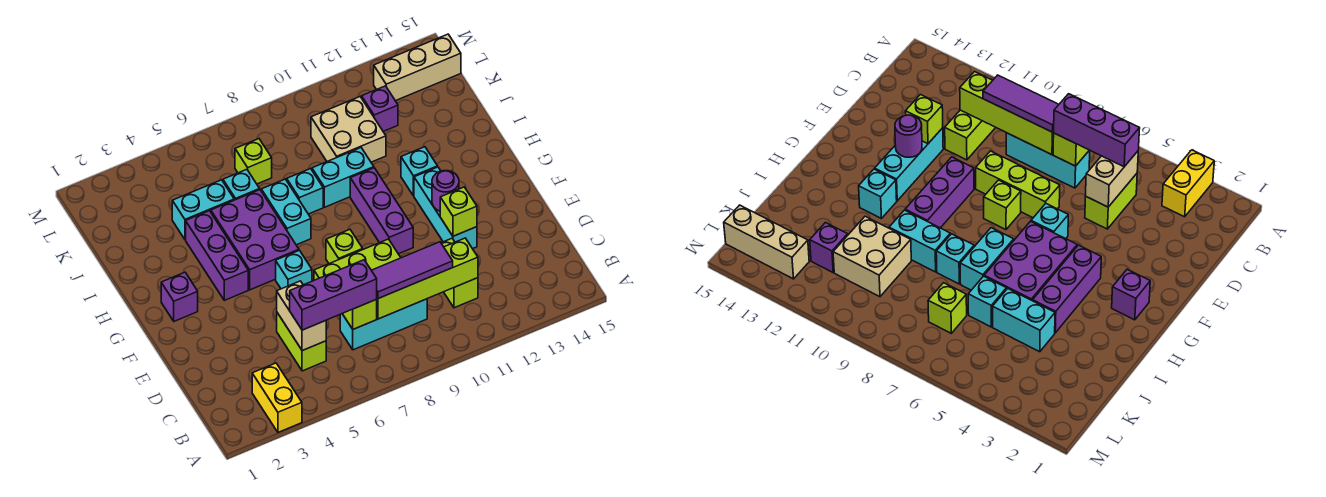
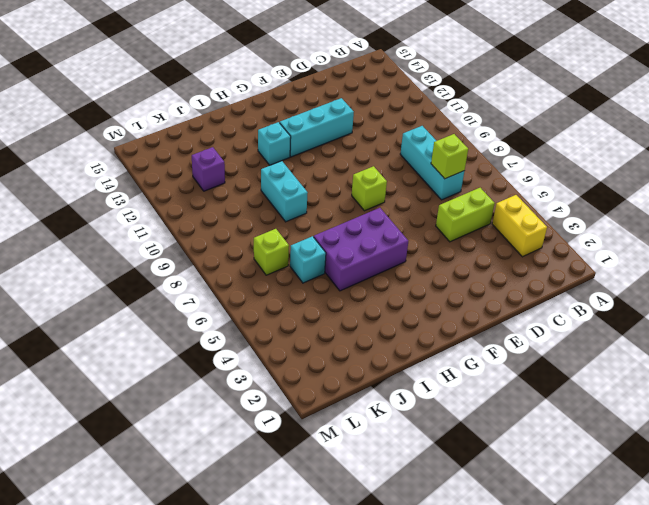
yellow 1x2 brick [492,195,547,257] -> yellow 1x2 brick turned to [252,363,302,432]
none -> lime 1x2 brick [441,238,478,308]
none -> lime 1x3 brick [314,239,401,280]
none -> cyan 1x1 brick [276,250,312,289]

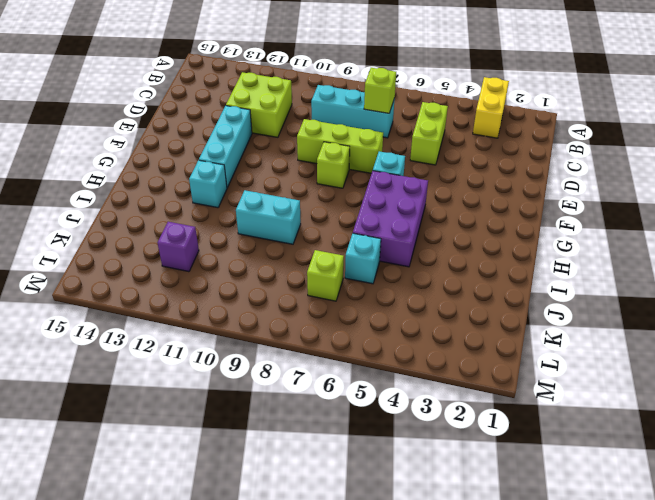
lime 2x2 brick [226,72,292,137] -> lime 1x2 brick [441,238,478,308]
none -> purple 1x3 brick [350,168,413,254]
none -> purple 1x1 brick [161,272,198,321]
none -> purple 1x3 brick [186,211,248,300]

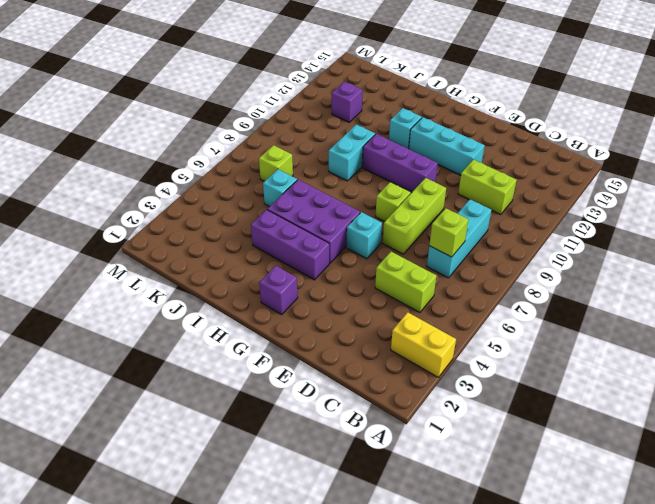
none -> cyan 1x2 brick [261,179,311,245]
none -> cyan 1x1 brick [287,169,323,214]
none -> cyan 1x2 brick [172,180,234,240]

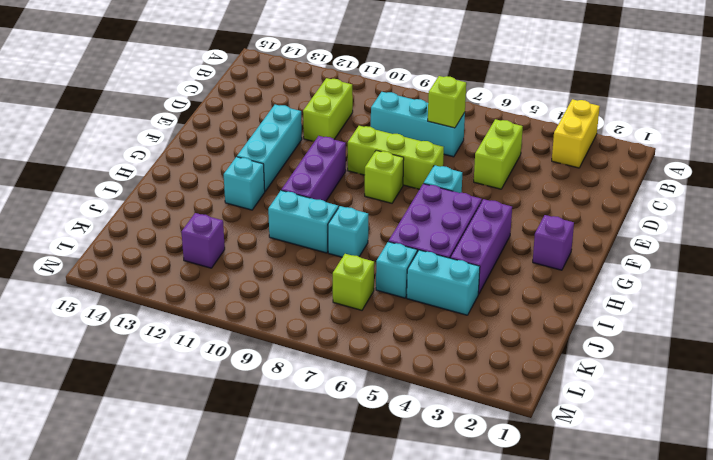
none -> cyan 1x2 brick [261,179,311,245]
none -> tan 2x2 brick [311,97,386,162]
none -> tan 1x3 brick [374,34,461,101]

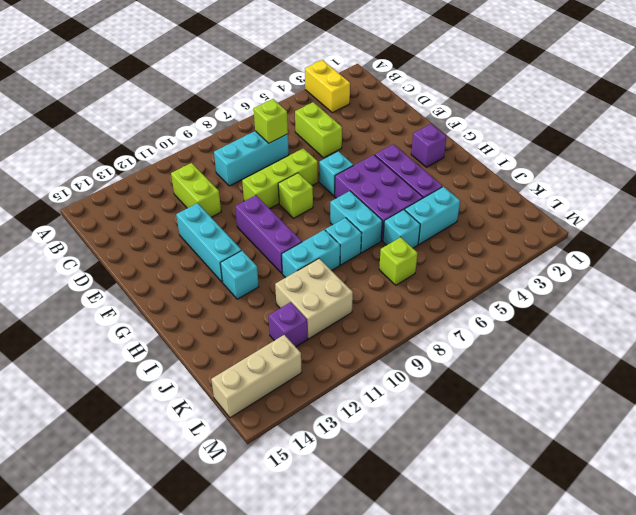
none -> tan 1x2 brick [277,281,326,351]
none -> lime 1x4 brick [377,238,478,319]
none -> lime 1x1 brick [440,187,477,236]

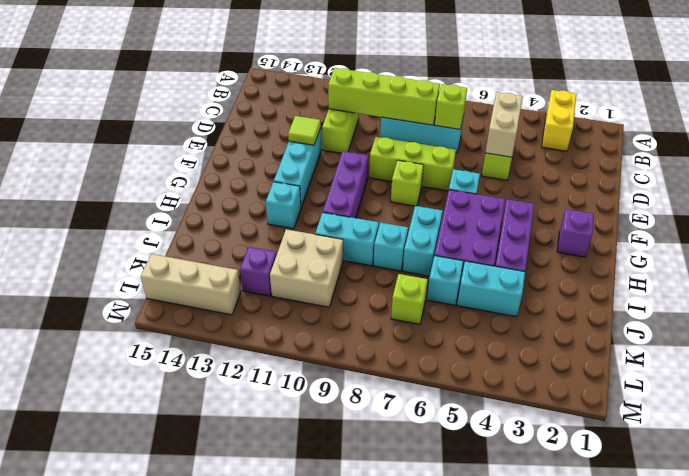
lime 1x1 tile [288,116,321,145] -> lime 1x1 brick [440,187,477,236]
none -> purple 1x1 round brick [432,171,459,211]
none -> purple 1x3 brick [290,260,377,330]
none -> purple 1x3 tile [371,242,453,298]

